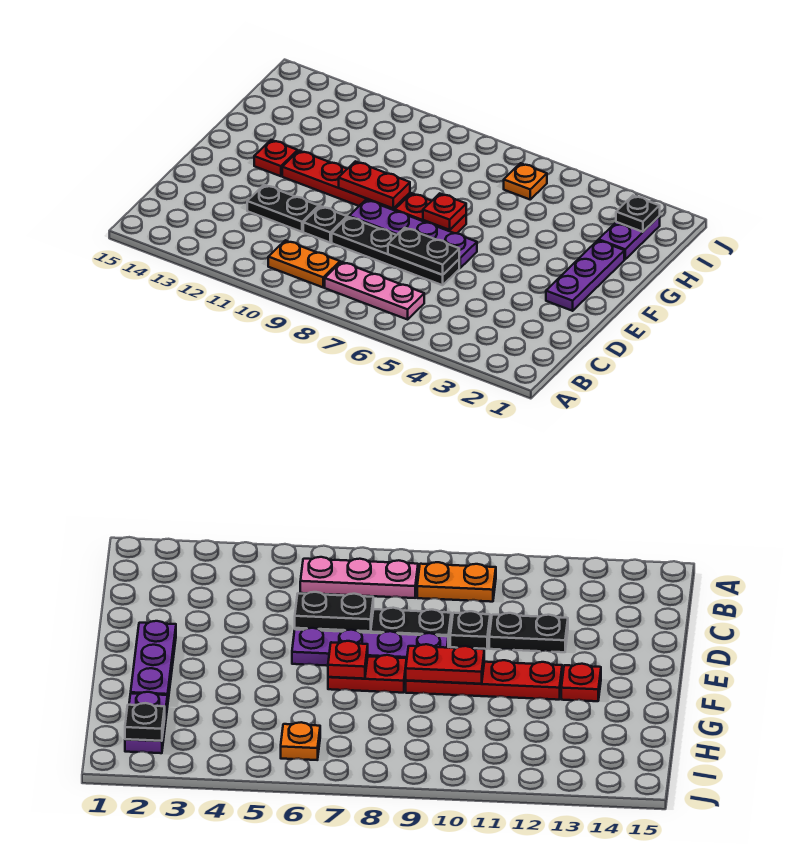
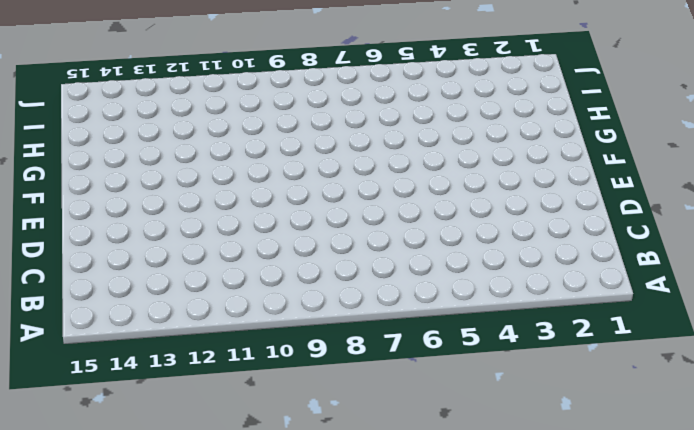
none -> pink 1x3 plate [325,262,424,319]
none -> orange 1x2 plate [268,240,340,287]
none -> black 1x4 plate [332,217,459,285]

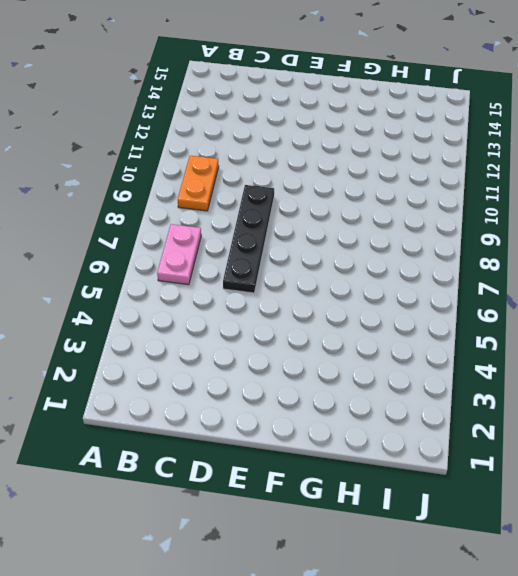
pink 1x2 plate [157,224,201,285] -> pink 1x3 plate [325,262,424,319]
none -> black 1x1 plate [303,206,347,242]
none -> black 1x2 plate [247,185,319,232]
none -> purple 1x3 plate [546,240,624,311]

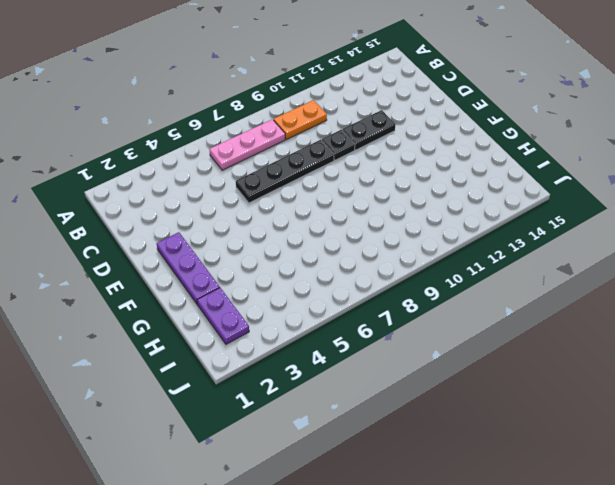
none -> purple 1x4 plate [349,200,477,268]
none -> red 1x2 plate [395,193,466,233]
none -> red 1x4 plate [282,151,410,210]

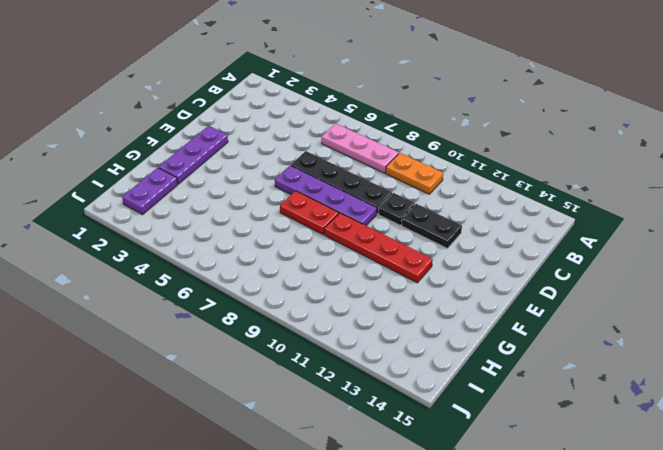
none -> red 1x1 plate [254,140,298,176]
none -> orange 1x1 plate [504,163,547,199]
none -> black 1x2 plate [388,228,459,275]

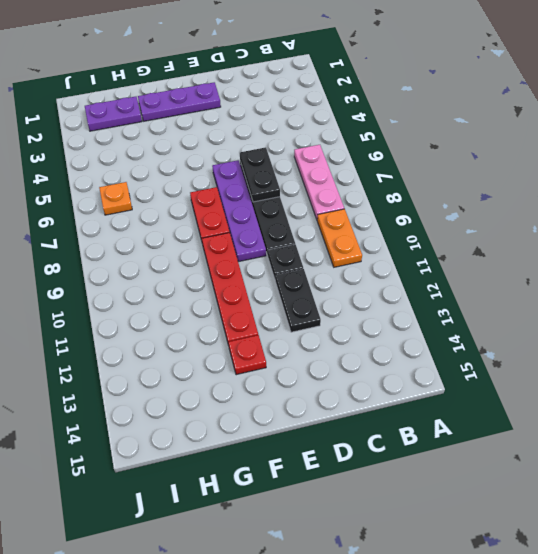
none -> red 1x1 plate [423,193,466,230]
none -> red 1x2 plate [339,161,410,209]
none -> black 1x1 plate [616,196,660,232]

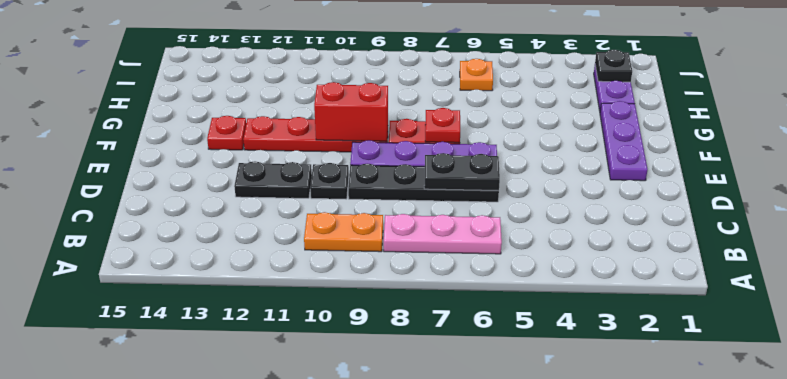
red 1x2 brick [314,82,388,141] -> red 1x2 plate [339,161,410,209]

